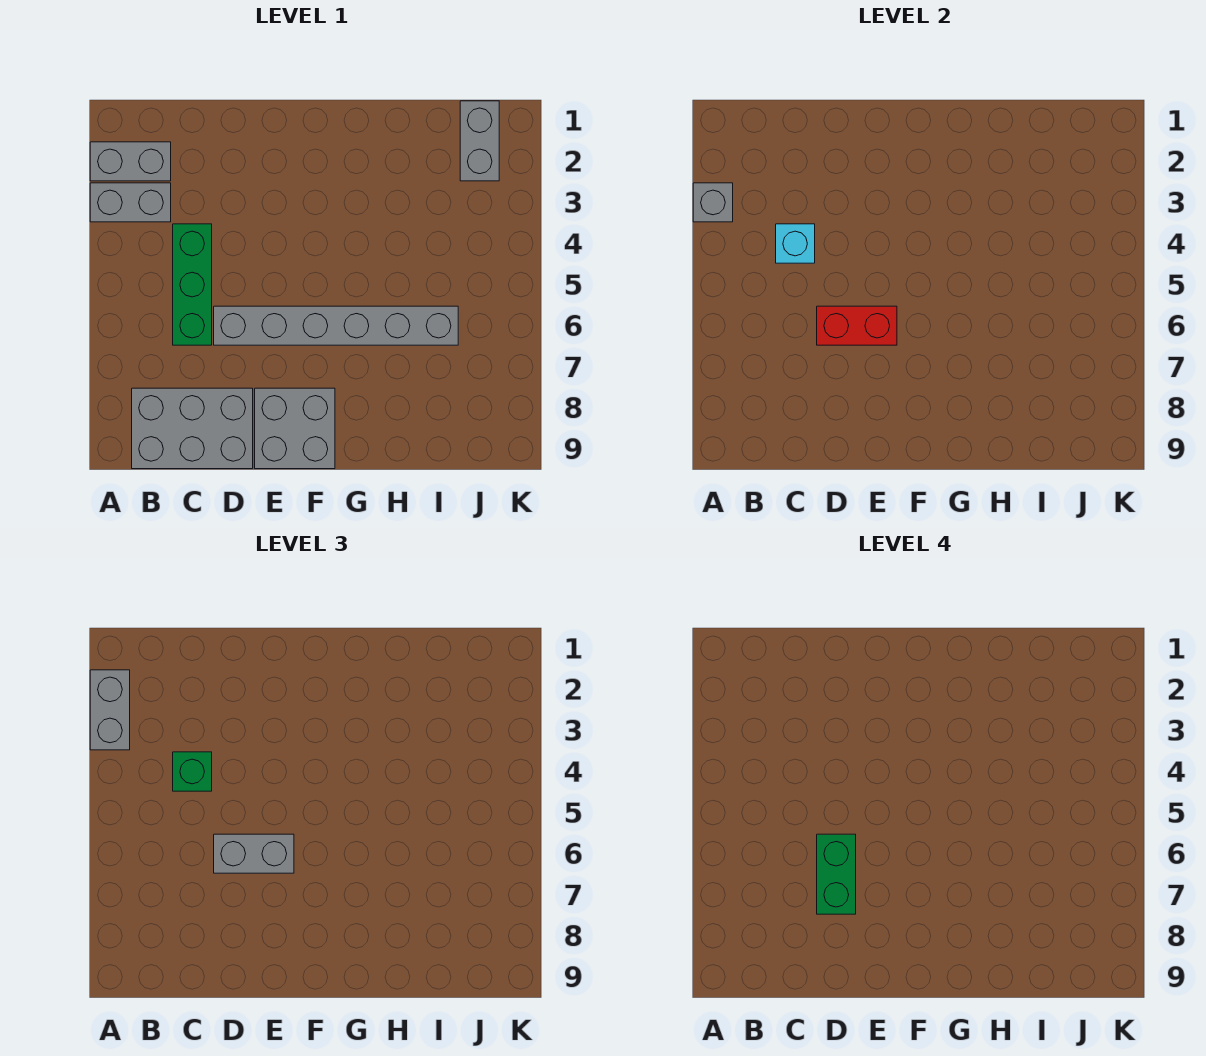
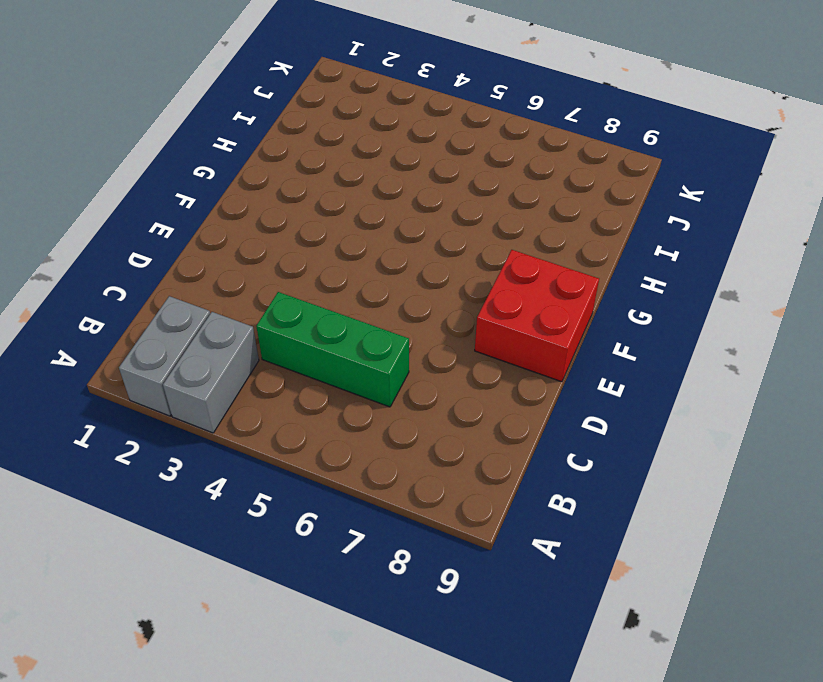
red 2x2 brick [475,250,599,382] -> grey 2x2 brick [255,388,335,469]
none -> grey 2x3 brick [132,388,253,469]
none -> grey 1x6 brick [214,306,458,345]
none -> grey 1x2 brick [460,101,499,181]

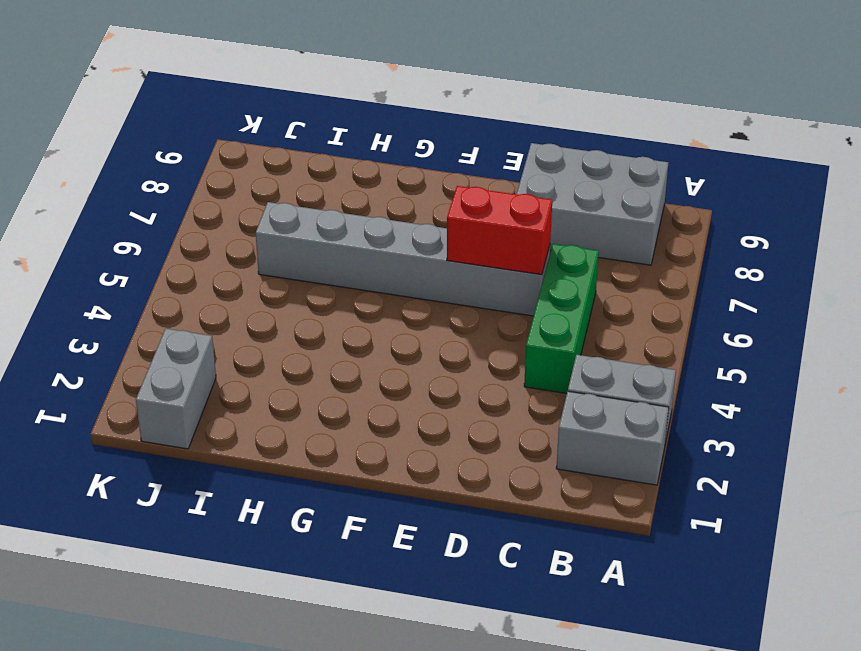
none -> grey 2x2 brick [255,388,335,469]
none -> grey 1x1 brick [693,183,733,222]
none -> cyan 1x1 brick [776,224,815,263]

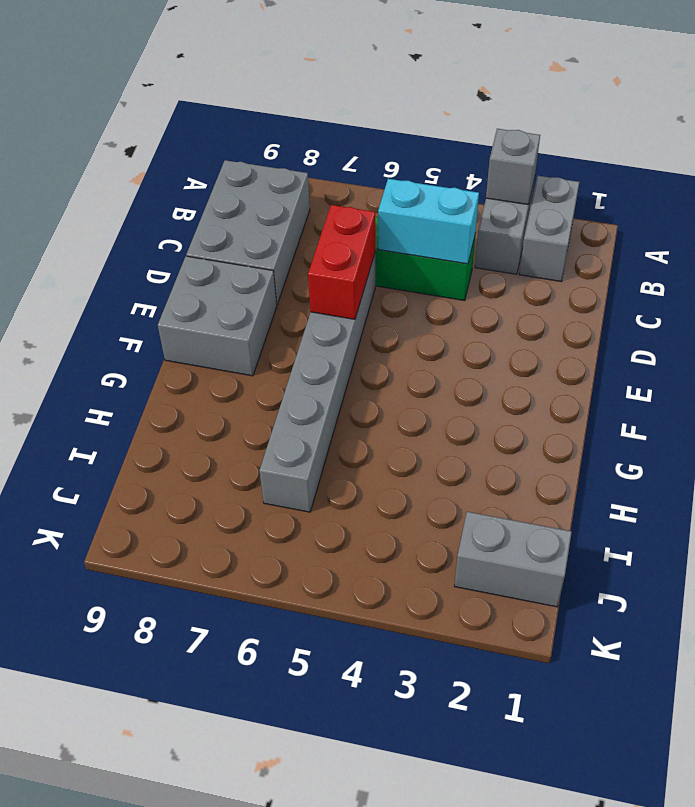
cyan 1x2 brick [378,179,479,264] -> cyan 1x1 brick [776,224,815,263]
none -> grey 1x2 brick [90,670,130,750]
none -> green 1x1 brick [173,752,212,791]
none -> grey 1x2 brick [214,834,294,873]

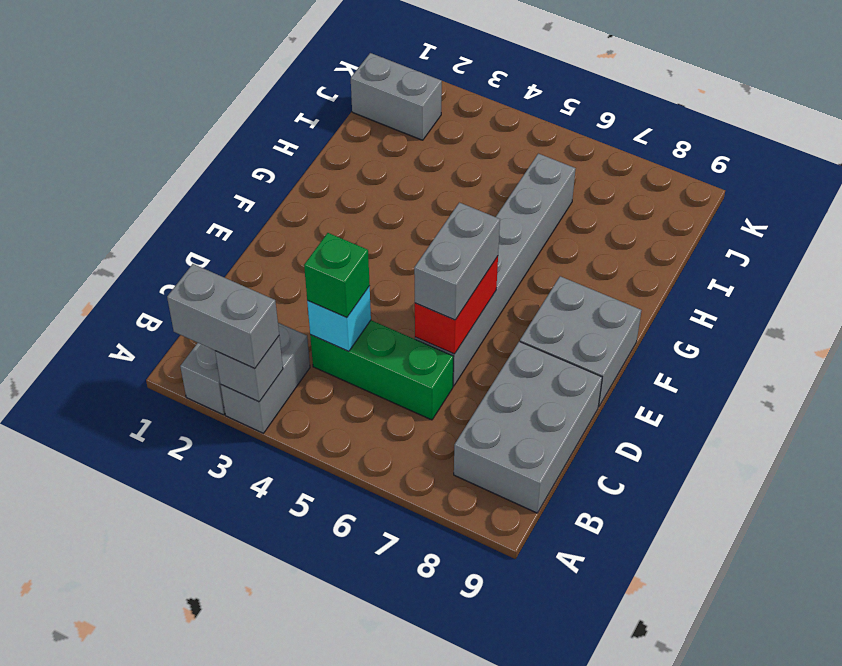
none -> green 1x2 brick [817,834,856,914]

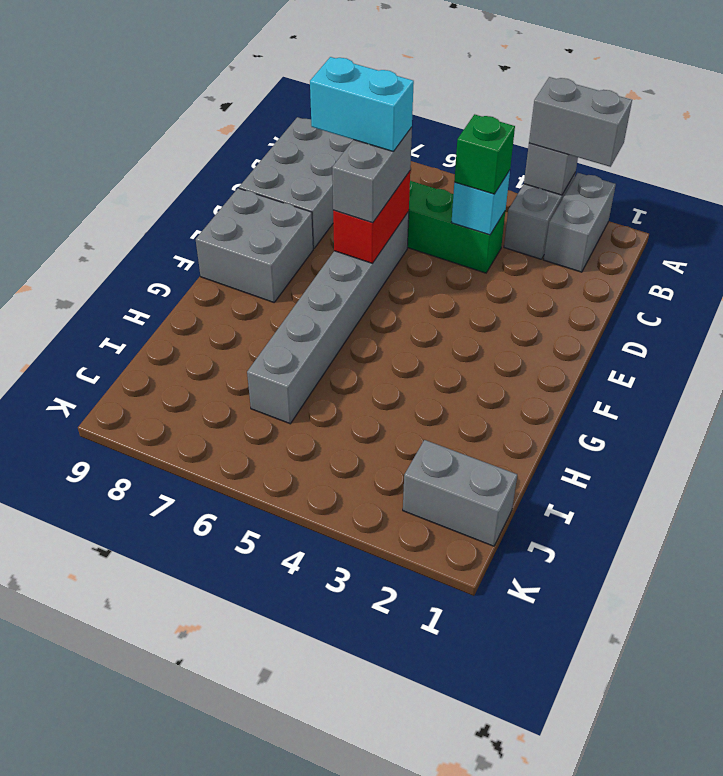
cyan 1x2 brick [310,57,414,152] -> green 1x2 brick [817,834,856,914]

